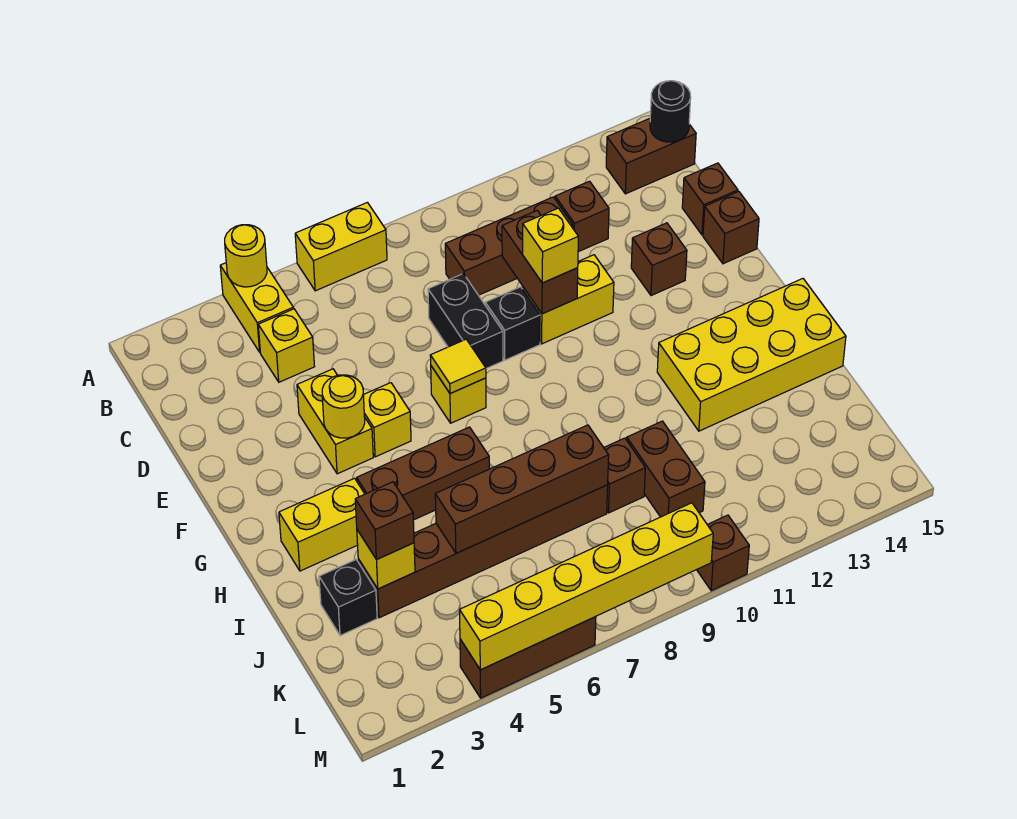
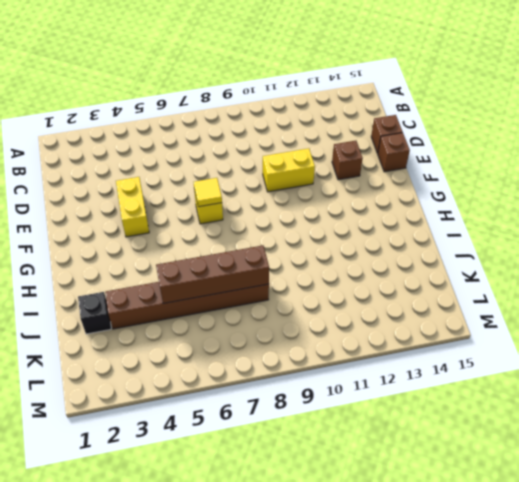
none -> yellow 1x2 brick [220,263,293,352]
none -> yellow 1x2 brick [295,202,387,291]
none -> brown 1x2 brick [606,118,696,194]
none -> yellow 1x1 brick [258,309,315,382]

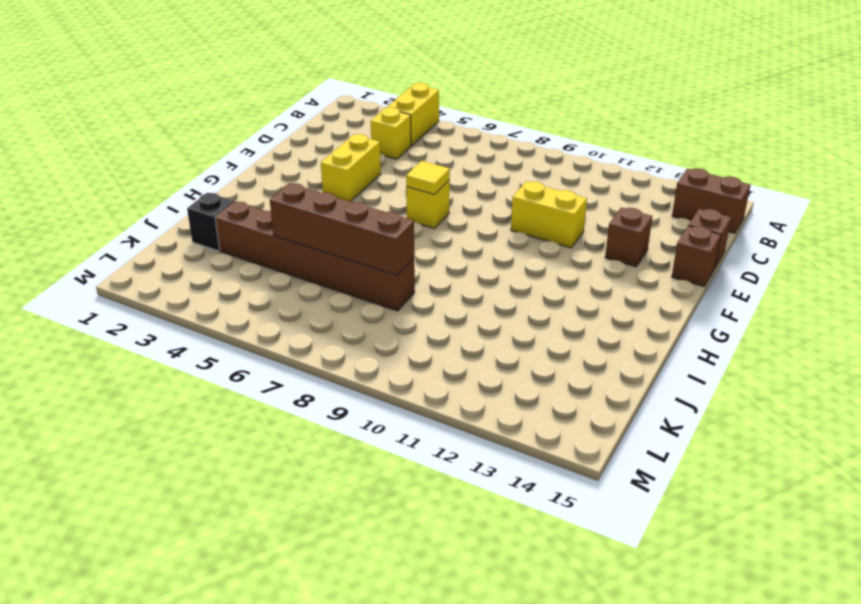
none -> yellow 1x2 brick [295,202,387,291]
none -> brown 1x3 brick [445,197,573,295]
none -> brown 1x1 brick [555,181,609,252]
none -> black 1x2 brick [428,274,503,368]

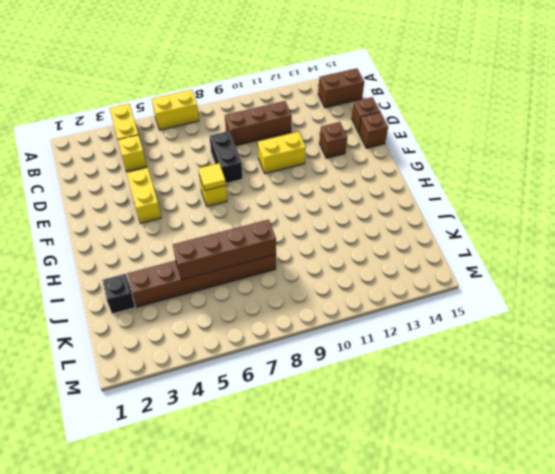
none -> brown 1x1 brick [555,181,609,252]
none -> black 1x1 brick [485,287,540,360]
none -> yellow 1x1 brick [363,383,411,457]
none -> yellow 1x2 brick [279,478,364,571]

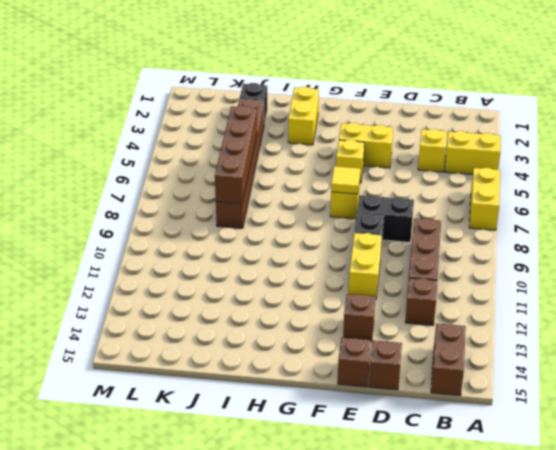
none -> brown 1x3 brick [357,427,489,520]
none -> yellow 2x4 brick [657,279,846,431]
none -> brown 1x1 brick [604,438,645,513]
none -> brown 1x2 brick [627,421,705,517]

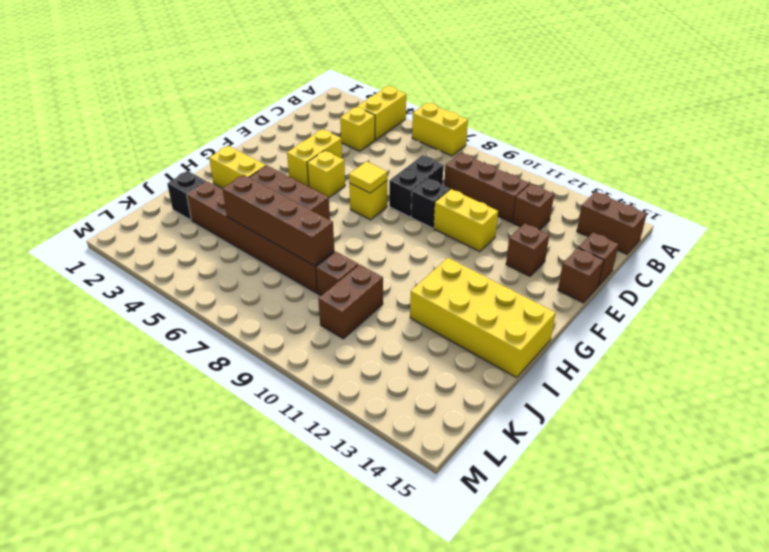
none -> brown 1x3 brick [460,617,596,698]
none -> brown 1x1 brick [697,515,749,591]
none -> yellow 1x1 round brick [225,225,267,287]
none -> black 1x1 round brick [650,81,691,142]

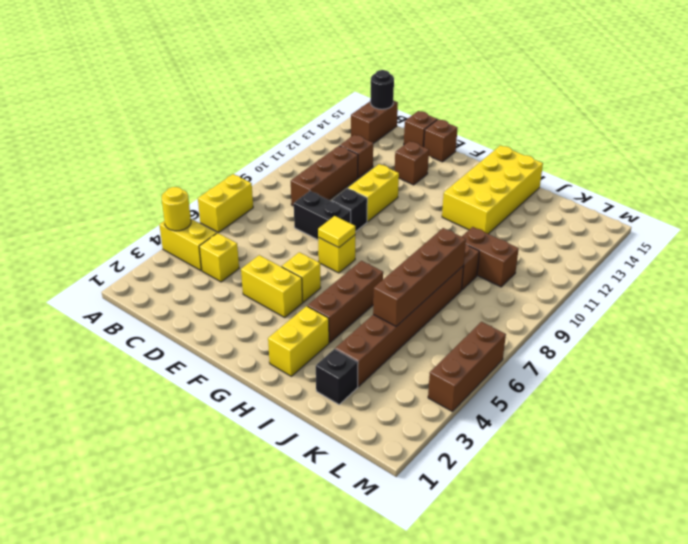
none -> brown 1x1 brick [697,515,749,591]
none -> brown 1x2 brick [502,211,578,314]
none -> yellow 1x1 round brick [322,375,365,438]
none -> yellow 1x1 brick [357,530,415,589]

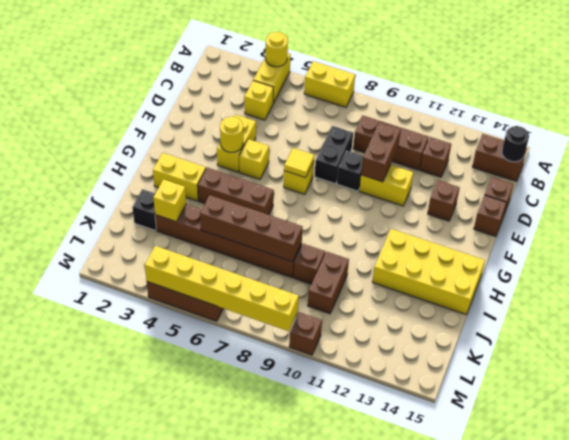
none -> yellow 1x1 brick [523,208,578,283]
none -> brown 1x1 brick [355,482,414,560]

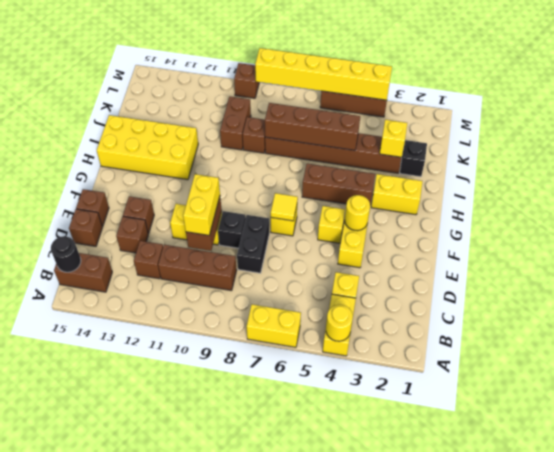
yellow 1x2 brick [183,174,220,235] -> yellow 1x1 brick [523,208,578,283]
brown 1x1 brick [116,216,148,253] -> brown 1x1 brick moved to [355,482,414,560]

